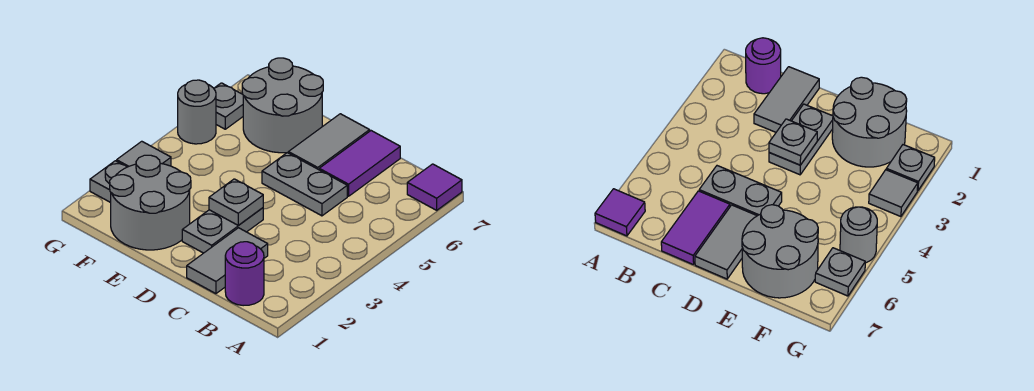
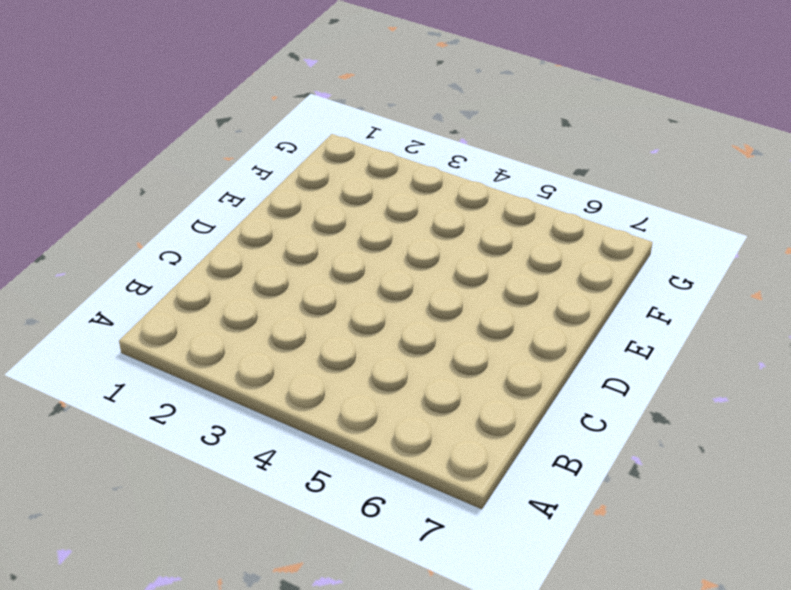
none -> purple 1x1 tile [407,164,462,210]
none -> purple 1x1 round brick [225,242,264,306]
none -> grey 1x2 tile [187,228,268,294]

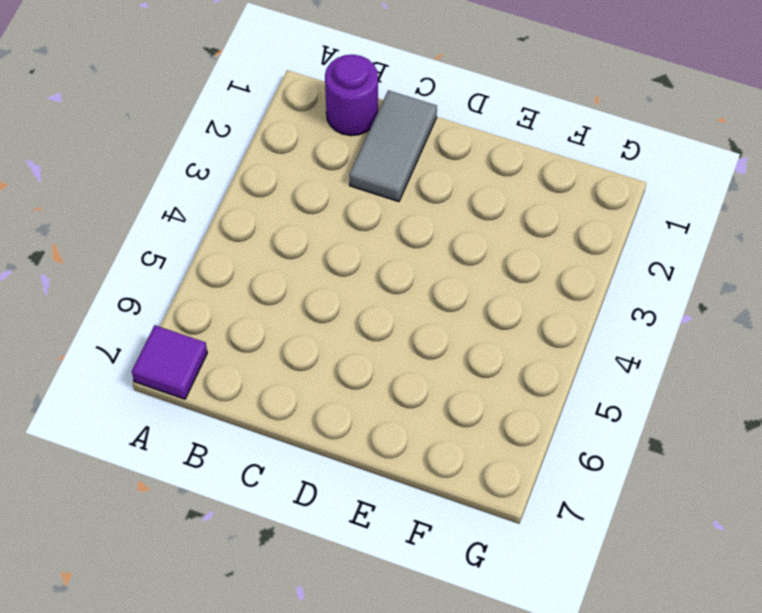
none -> grey 1x2 plate [262,153,347,216]
none -> purple 1x2 tile [319,131,400,196]
none -> grey 1x2 plate [182,208,263,253]

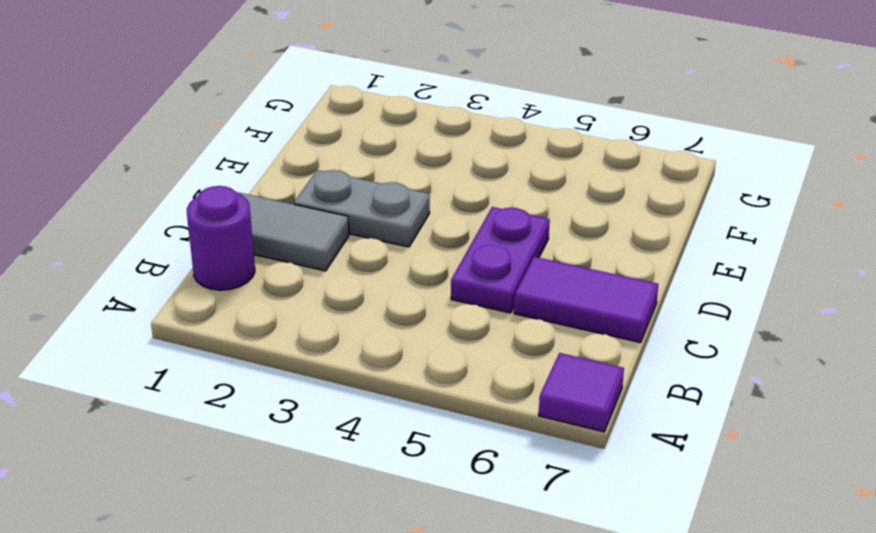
purple 1x2 plate [451,207,550,313] -> grey 1x2 plate [262,153,347,216]
none -> grey 1x2 tile [288,114,370,170]
none -> grey 2x2 round brick [110,155,191,250]
none -> grey 2x2 round brick [242,58,323,153]

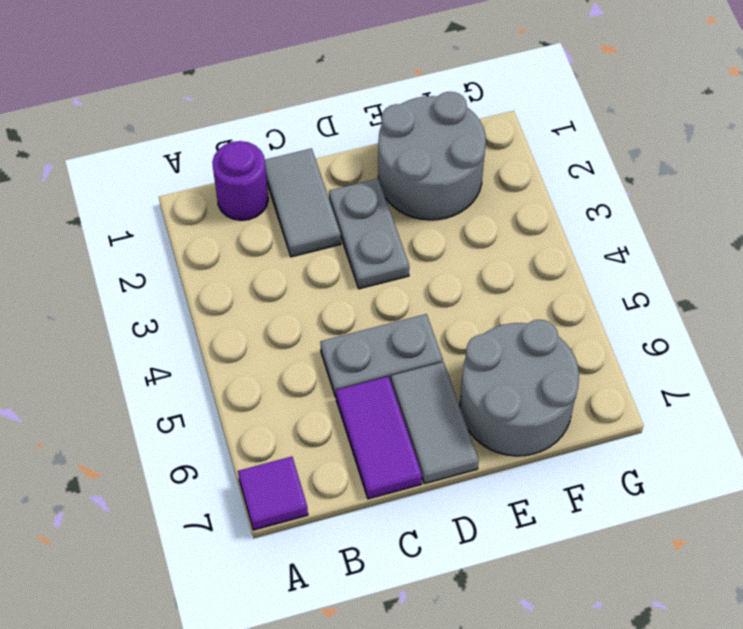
none -> grey 1x1 plate [90,161,127,203]
none -> grey 1x1 tile [117,141,171,167]
none -> grey 1x1 round brick [178,80,216,144]

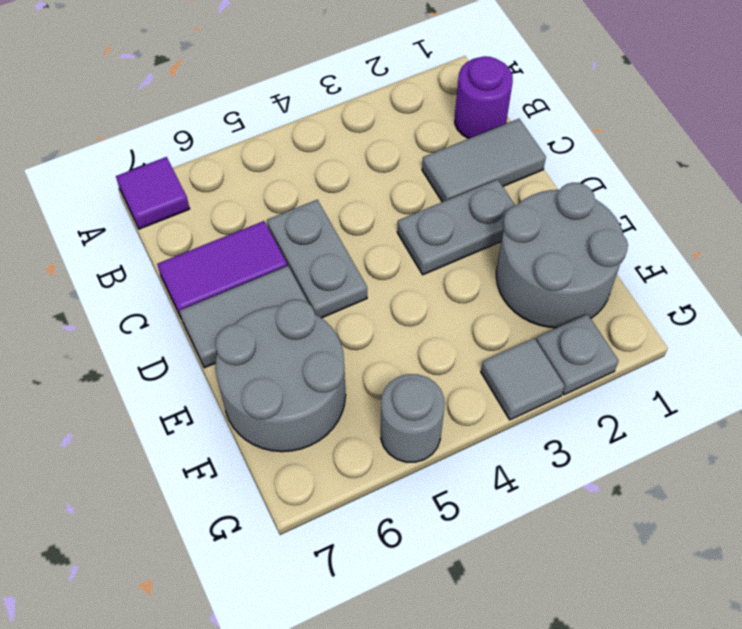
none -> grey 1x1 plate [214,83,243,129]
none -> grey 1x1 plate [209,179,263,225]

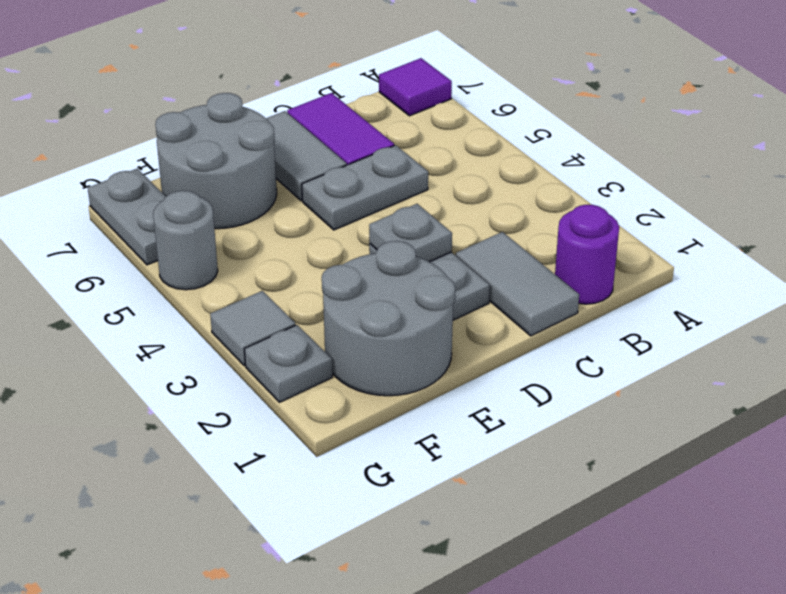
grey 1x2 plate [88,169,166,265] -> grey 1x1 plate [214,83,243,129]

